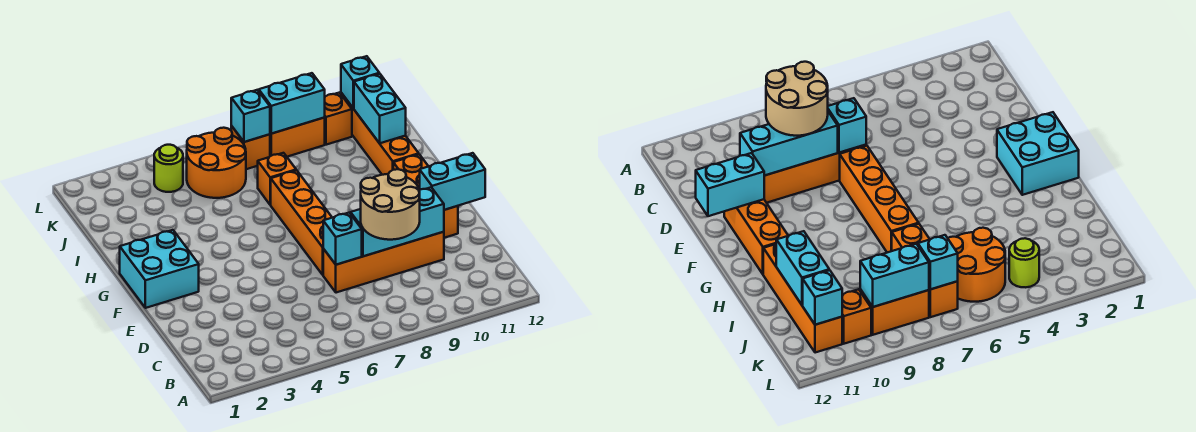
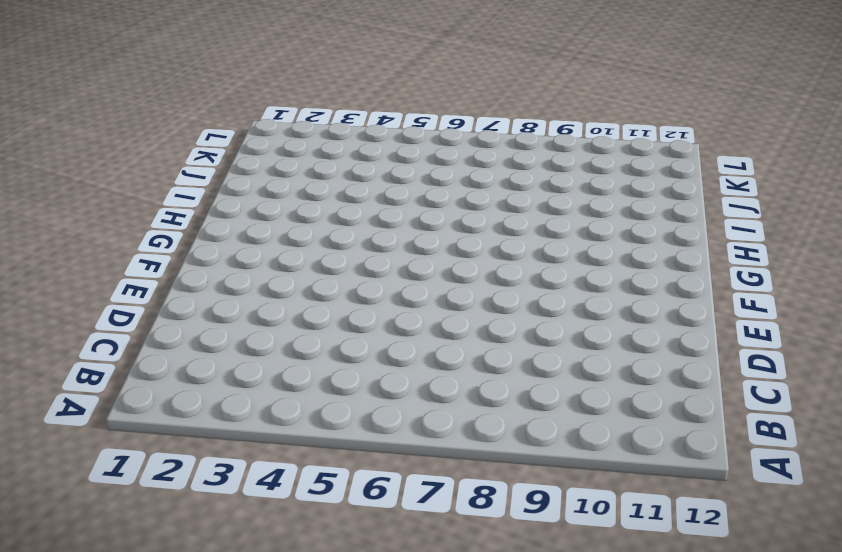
none -> orange 1x4 brick [323,232,444,293]
none -> orange 1x4 brick [271,170,332,275]
none -> orange 1x3 brick [393,154,458,238]

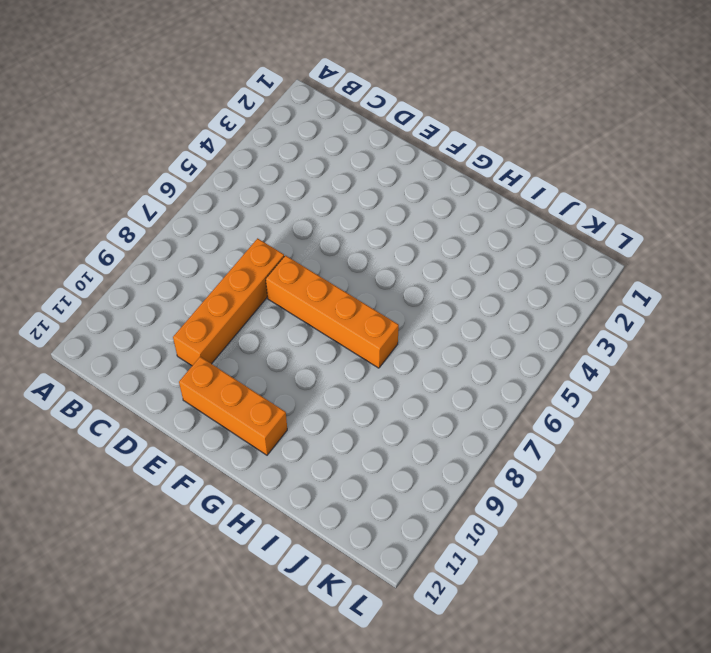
none -> cyan 2x2 brick [120,230,199,308]
none -> orange 1x4 brick [341,93,419,175]
none -> orange 1x1 brick [258,153,296,205]

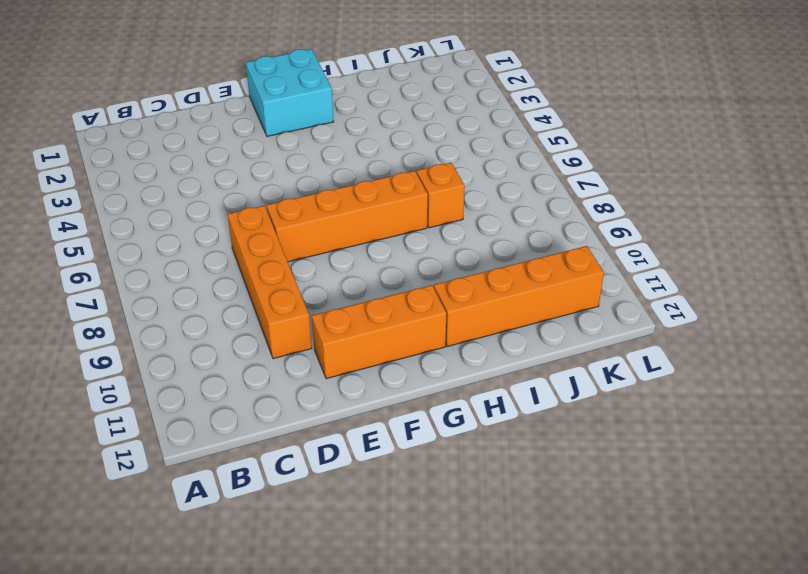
none -> orange 2x2 round brick [187,128,246,198]
none -> lime 1x1 round brick [154,145,183,192]
none -> orange 1x1 brick [231,126,270,169]

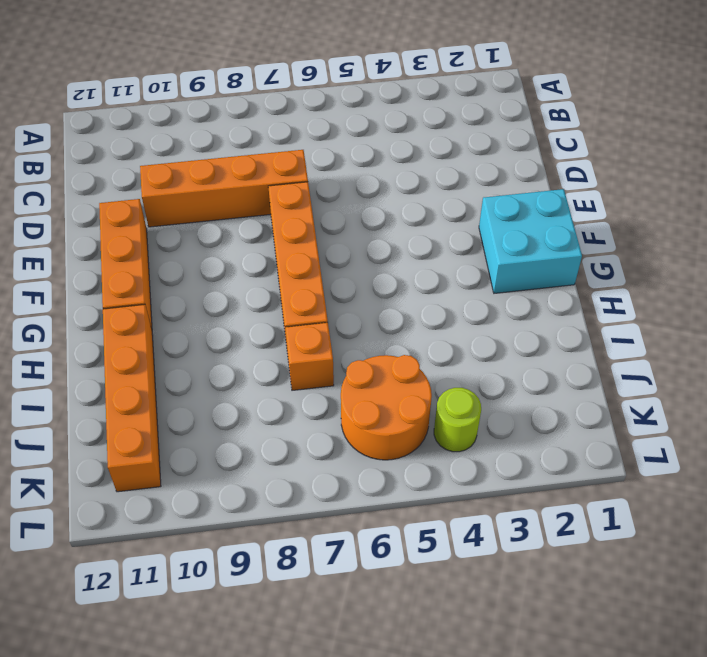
none -> orange 1x1 brick [231,126,270,169]
none -> orange 1x2 brick [270,118,325,157]
none -> orange 1x1 brick [324,93,352,145]

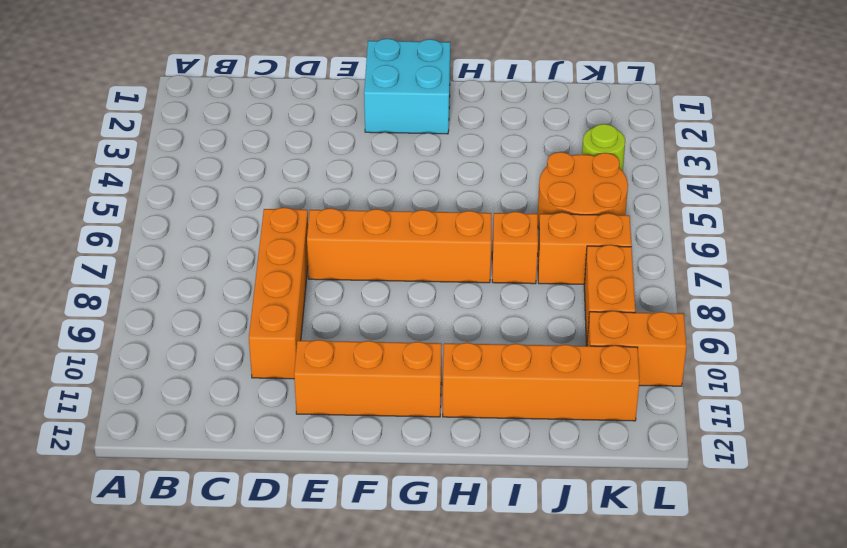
orange 1x2 brick [538,212,631,284] -> orange 1x1 brick [231,126,270,169]
orange 1x2 brick [587,311,686,386] -> orange 1x1 brick [324,93,352,145]
none -> cyan 1x1 brick [323,213,362,265]
none -> cyan 1x3 brick [351,187,444,256]
none -> cyan 1x2 brick [420,153,485,210]

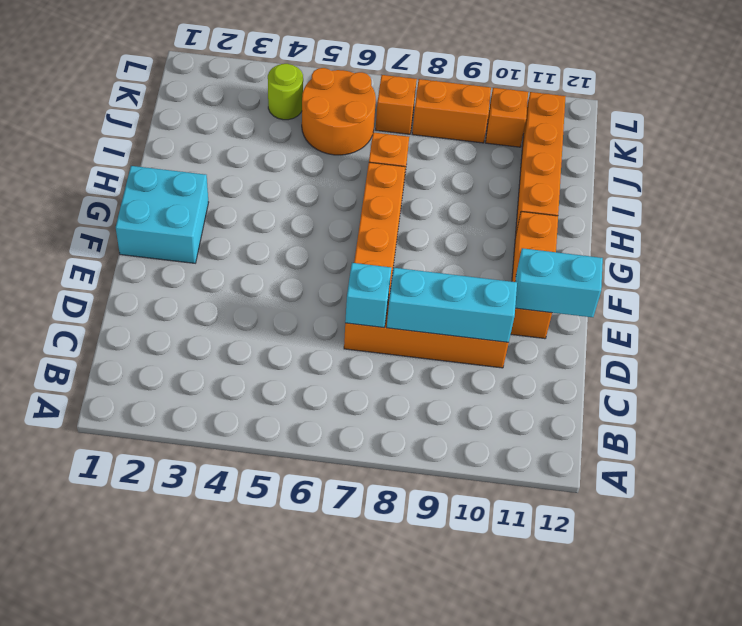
none -> cyan 1x2 brick [354,74,406,143]
none -> cyan 1x1 brick [231,90,270,142]
none -> cyan 1x2 brick [259,73,325,134]

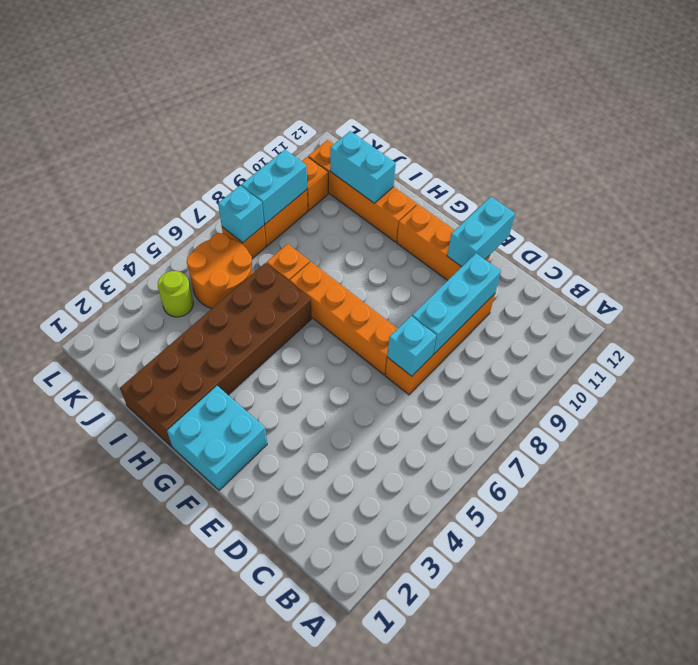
brown 2x6 brick [120,263,312,447] -> none
none -> cyan 1x1 brick [341,56,379,108]
none -> tan 2x2 round brick [361,169,420,240]

